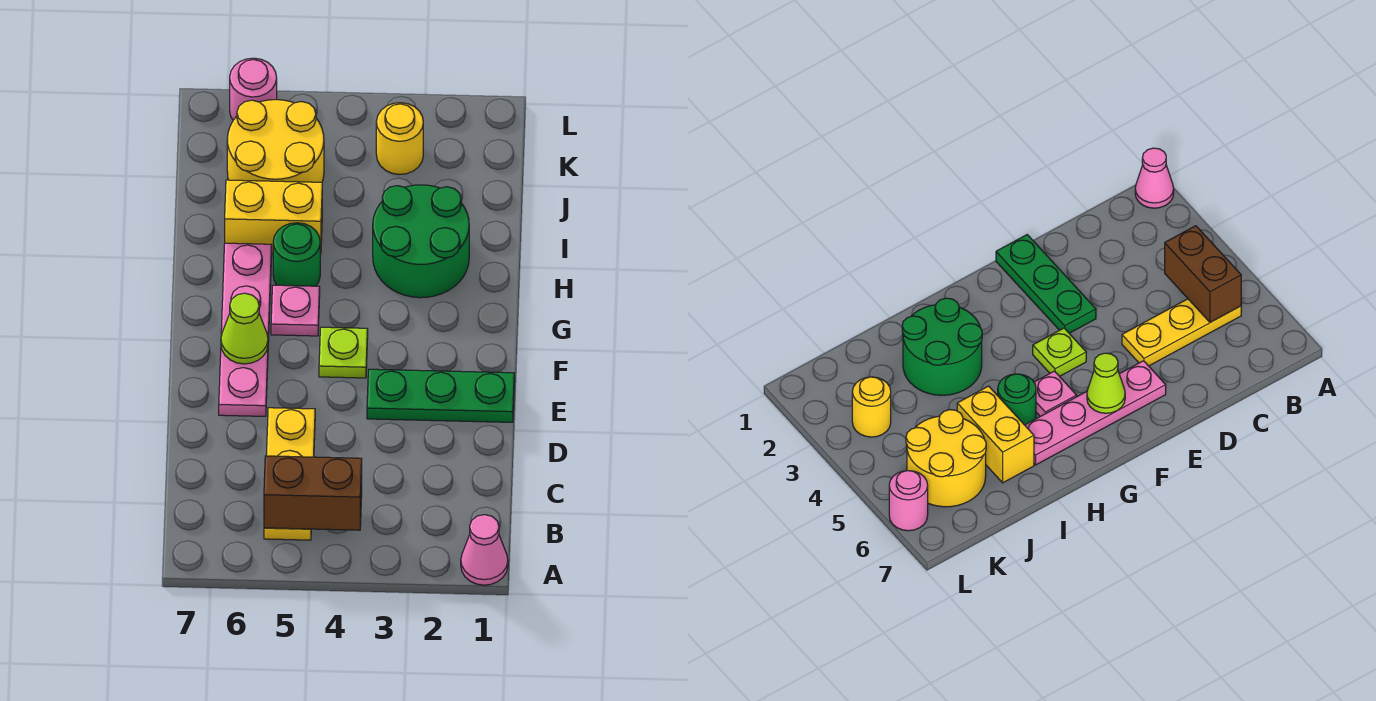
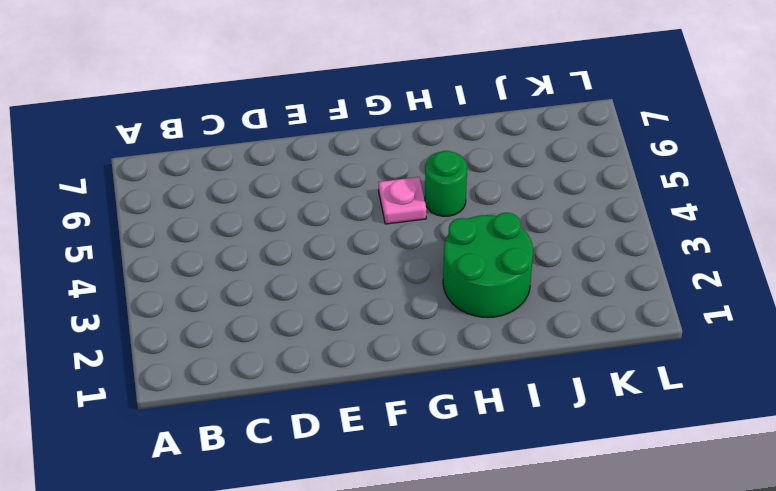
none -> pink 1x1 cone [461,515,508,585]
none -> yellow 1x3 plate [264,408,315,540]
none -> green 1x3 plate [367,369,514,422]

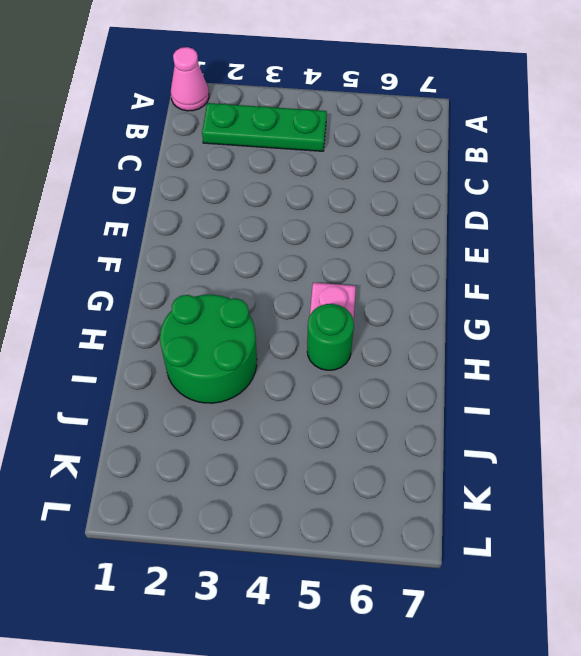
green 1x3 plate [202,103,327,151] -> green 1x3 plate moved to [367,369,514,422]
none -> yellow 1x3 plate [264,408,315,540]
none -> pink 1x4 plate [219,243,272,416]
none -> lime 1x1 plate [319,327,368,378]

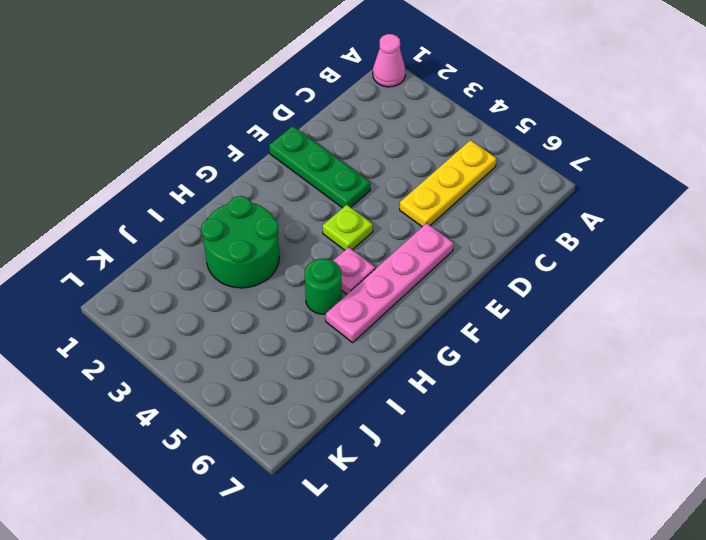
none -> yellow 1x2 brick [225,180,322,254]
none -> yellow 2x2 round brick [227,100,324,182]
none -> yellow 1x1 round brick [376,103,423,175]

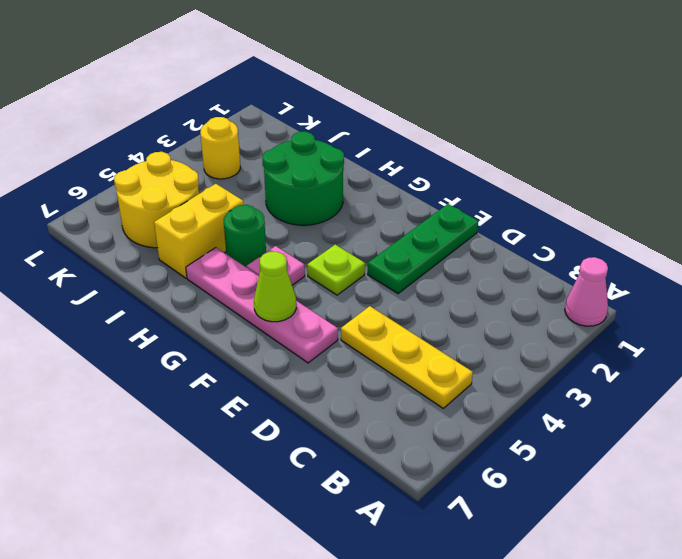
none -> pink 1x1 round brick [230,58,277,120]
none -> brown 1x2 brick [264,456,362,530]

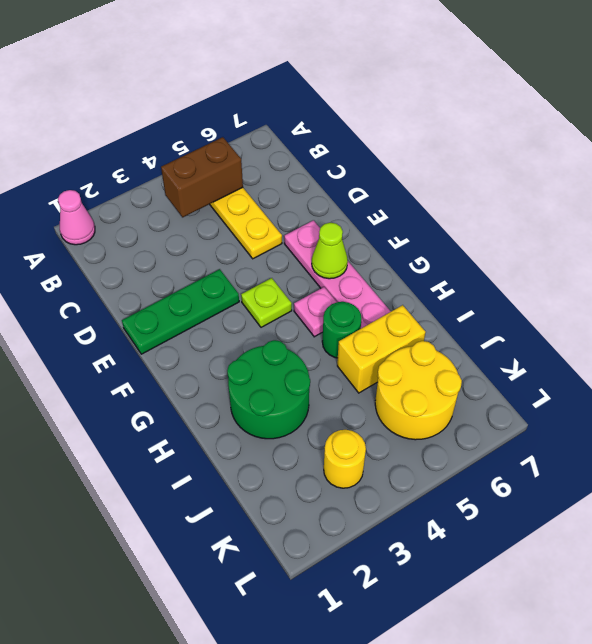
none -> pink 1x1 round brick [230,58,277,120]

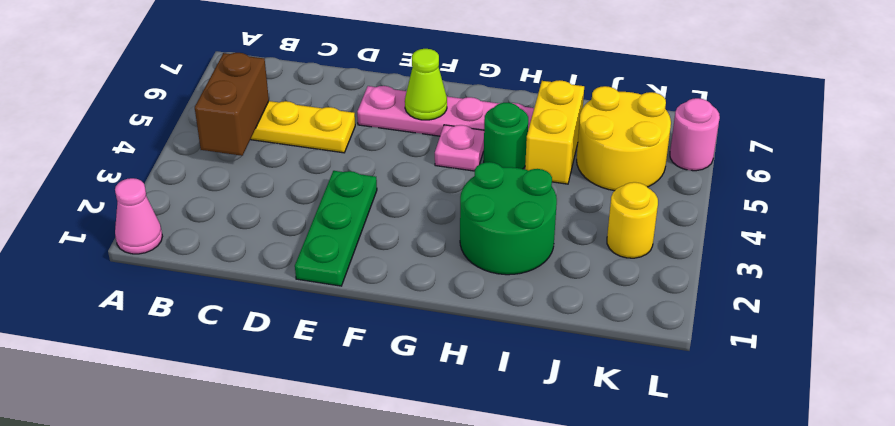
none -> lime 1x1 plate [319,327,368,378]

